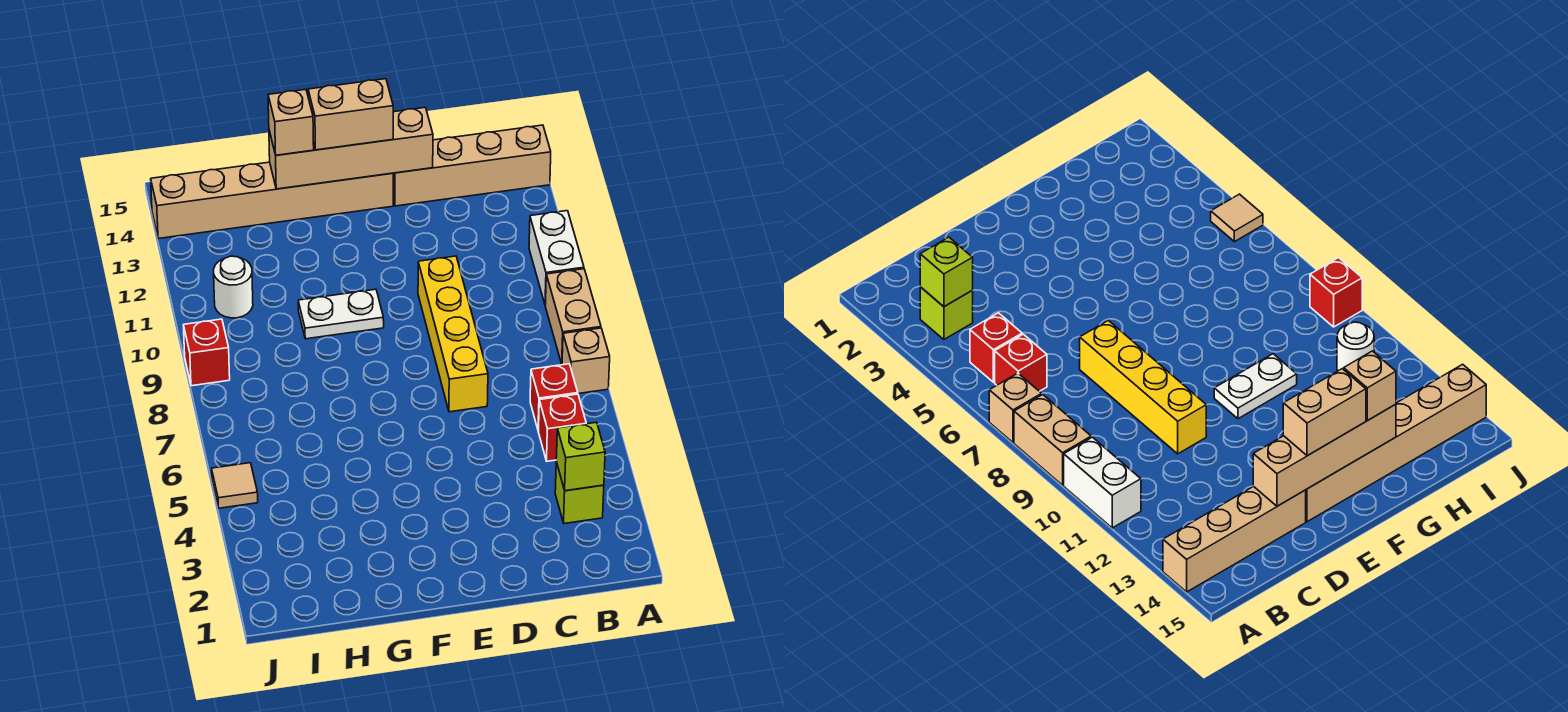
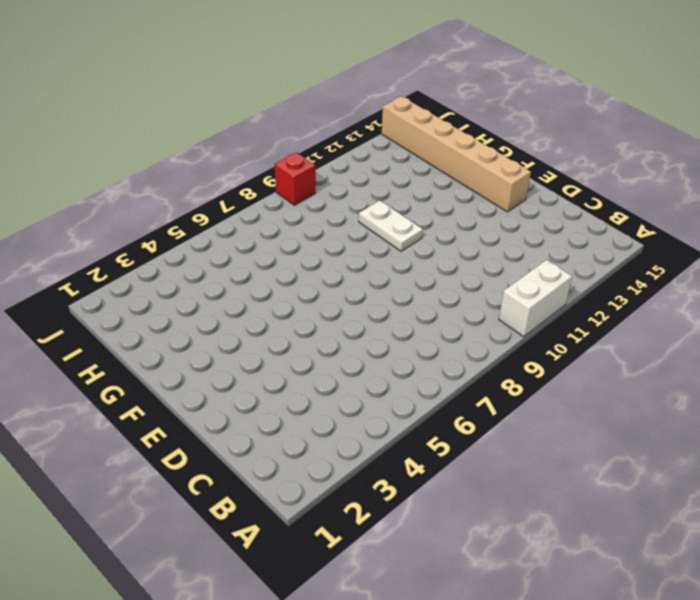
none -> tan 1x1 brick [562,328,610,394]
none -> tan 1x2 brick [545,269,601,364]
none -> tan 1x4 brick [393,125,551,206]

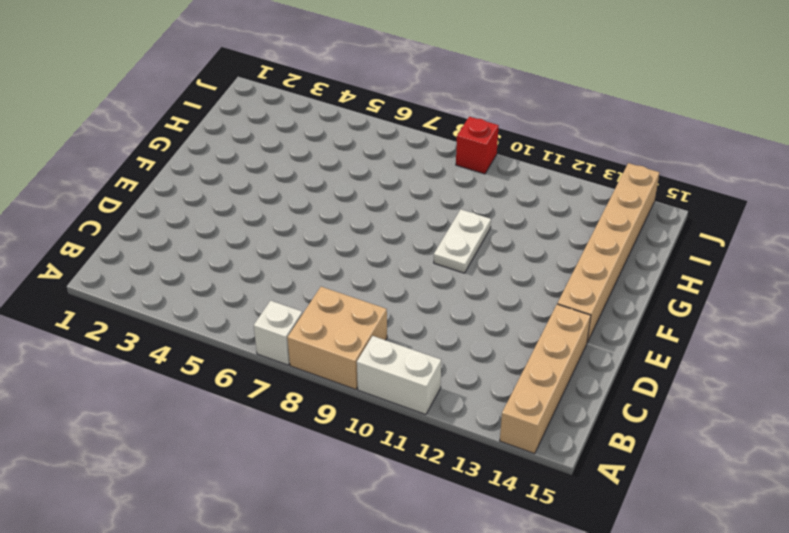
white 1x1 brick [254,301,302,365] -> tan 1x1 brick [562,328,610,394]
tan 2x2 brick [287,287,387,389] -> tan 1x2 brick [545,269,601,364]
none -> lime 1x1 brick [555,462,604,524]
none -> red 1x1 brick [539,394,586,461]
none -> red 1x1 brick [530,364,578,431]

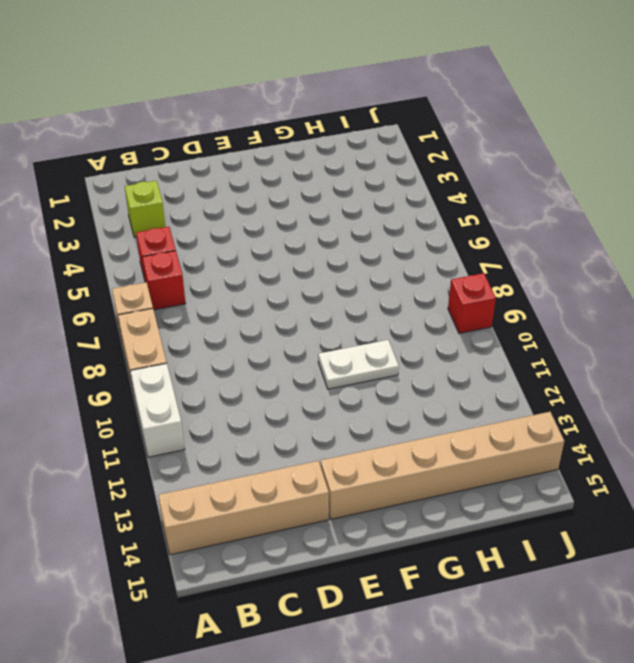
none -> yellow 1x4 brick [418,256,488,412]
none -> white 1x1 round brick [214,256,253,318]
none -> tan 1x1 tile [212,463,258,508]

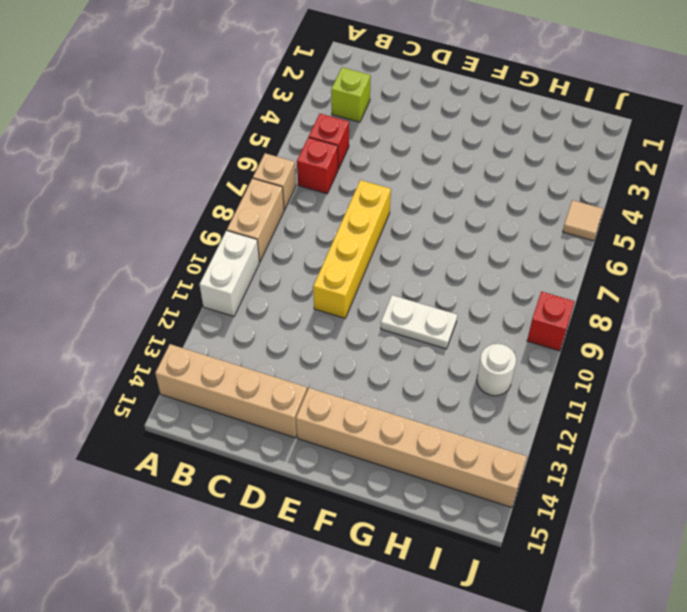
none -> lime 1x1 brick [556,422,605,491]
none -> tan 1x4 brick [269,108,433,189]
none -> tan 1x2 brick [308,79,393,150]

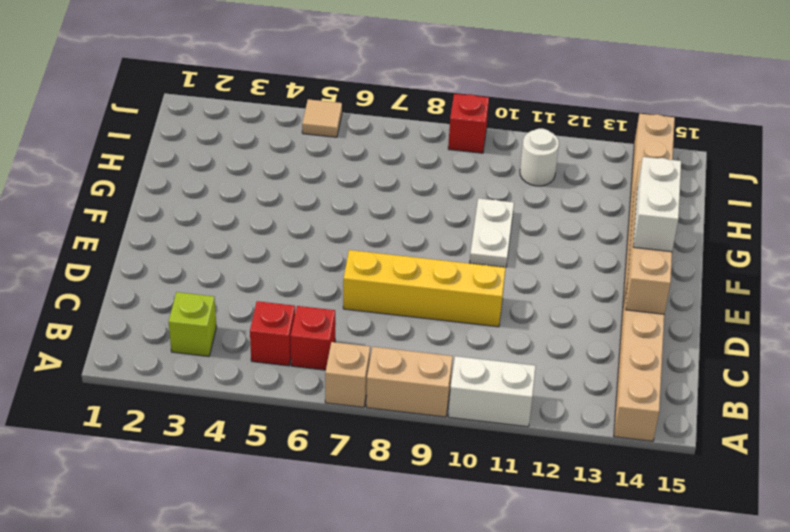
white 1x2 brick [633,157,681,252] -> tan 1x2 brick [308,79,393,150]
none -> lime 1x1 brick [556,422,605,491]
none -> tan 1x1 brick [268,89,314,155]

